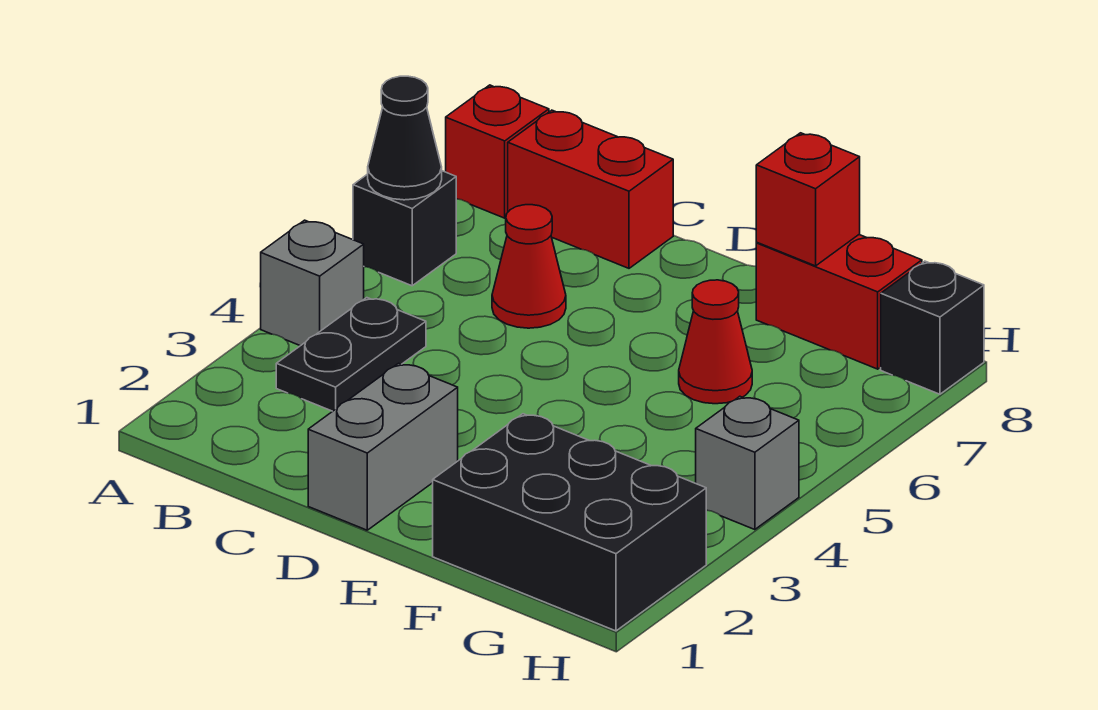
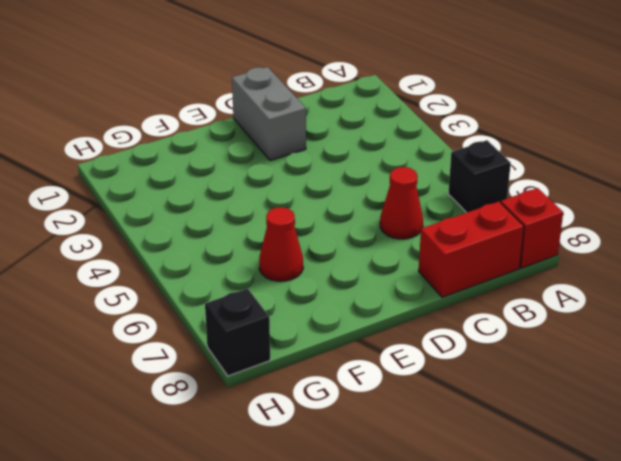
none -> grey 1x1 brick [261,220,364,346]
none -> black 1x2 plate [276,298,426,411]
none -> black 2x3 brick [433,414,706,631]

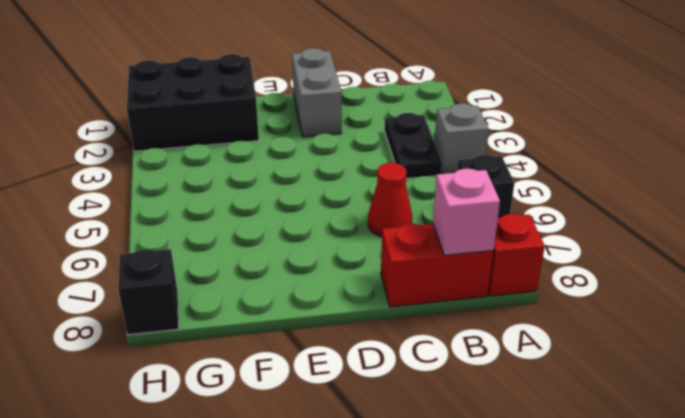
pink 1x1 brick [433,168,500,255] -> none
none -> red 1x1 cone [679,280,752,404]
none -> red 1x2 brick [756,235,922,369]
none -> grey 1x1 brick [696,396,799,530]

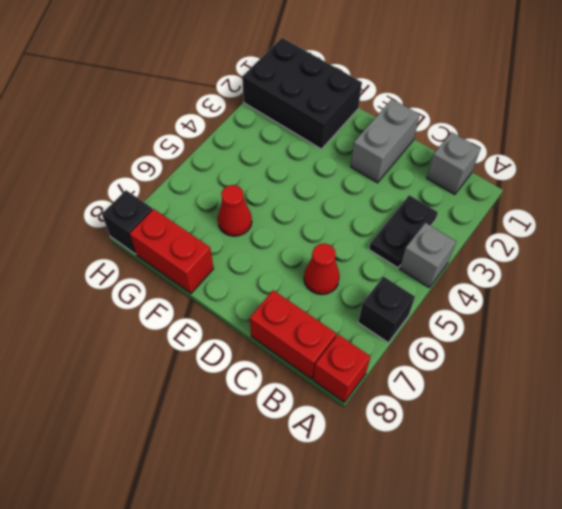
grey 1x1 brick [427,132,481,194] -> grey 1x1 brick moved to [696,396,799,530]
none -> black 1x1 cone [368,76,442,200]
none -> red 1x1 brick [756,133,860,266]

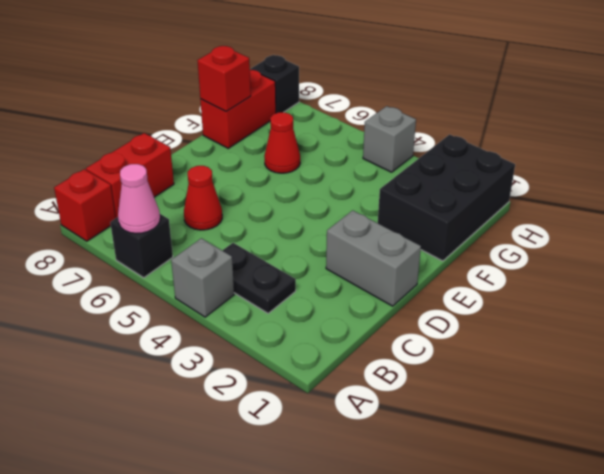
pink 1x1 cone [118,164,160,234] -> black 1x1 cone [368,76,442,200]

